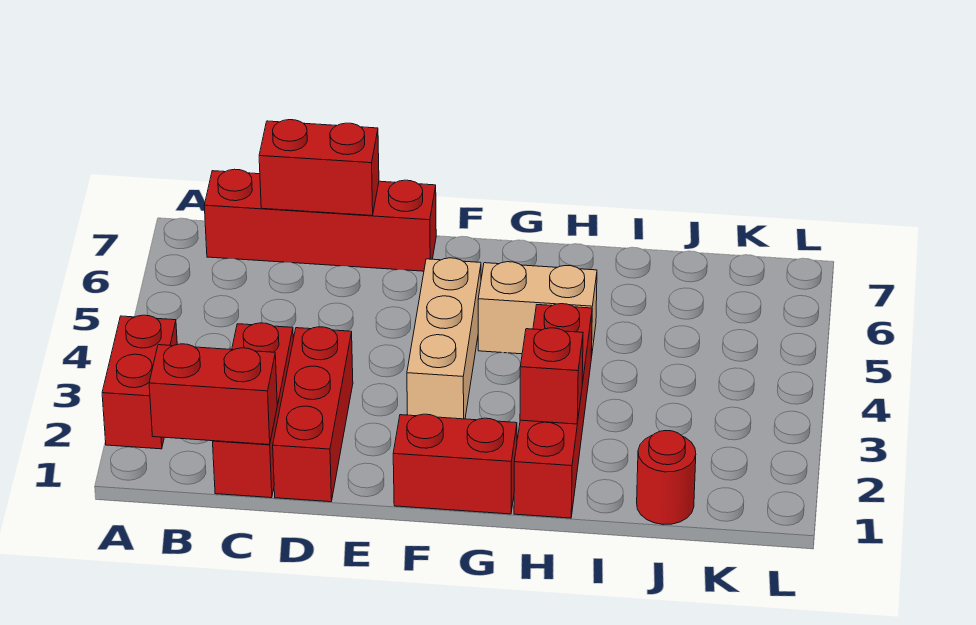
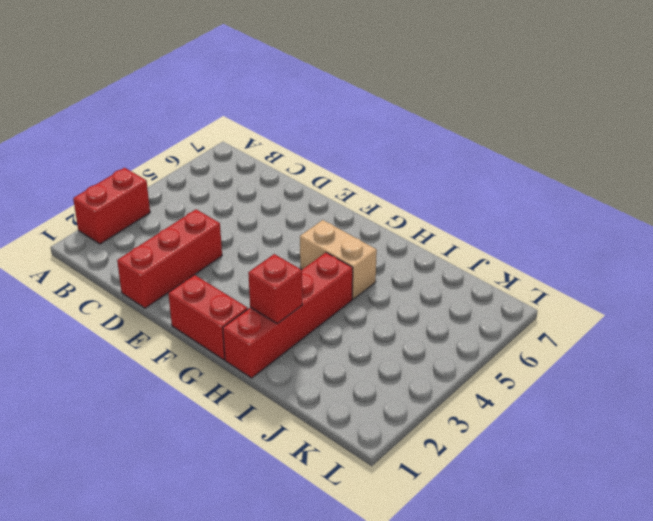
none -> red 1x4 brick [204,169,436,271]
none -> red 1x3 brick [213,323,293,498]
none -> tan 1x3 brick [407,258,481,419]

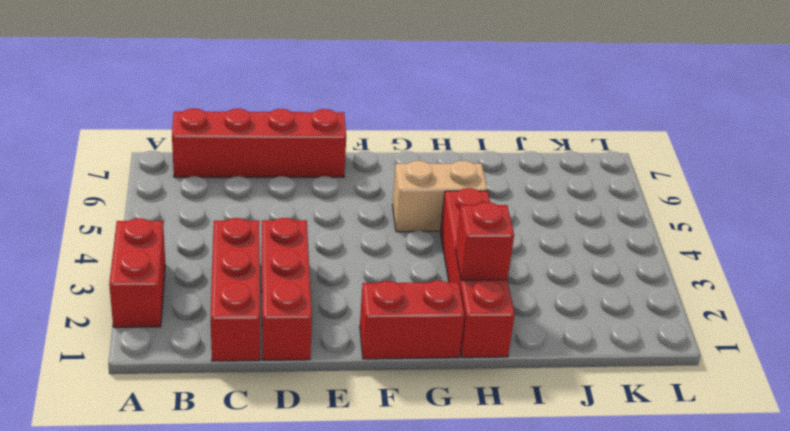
none -> tan 1x3 brick [407,258,481,419]
none -> red 1x1 round brick [637,431,696,525]
none -> red 1x2 brick [149,344,277,445]

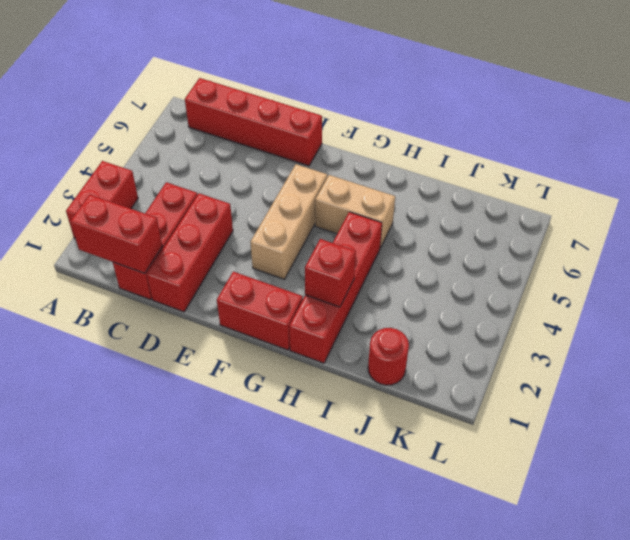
none -> red 1x2 brick [259,120,379,216]

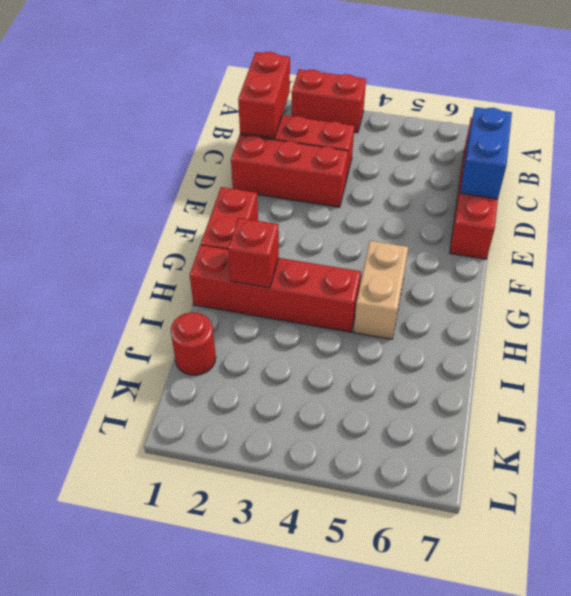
blue 1x2 brick [460,107,512,199] -> red 1x2 brick [259,120,379,216]
none -> tan 1x3 brick [407,258,481,419]

